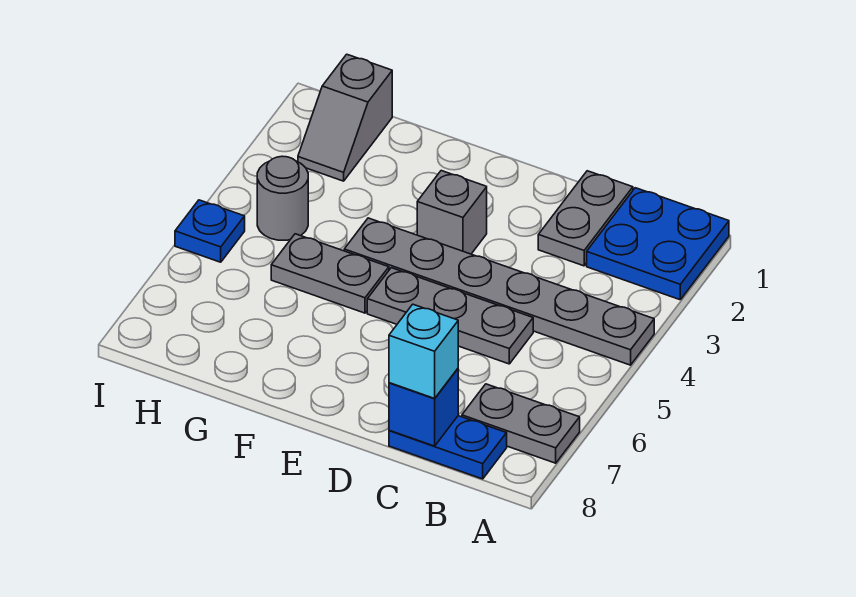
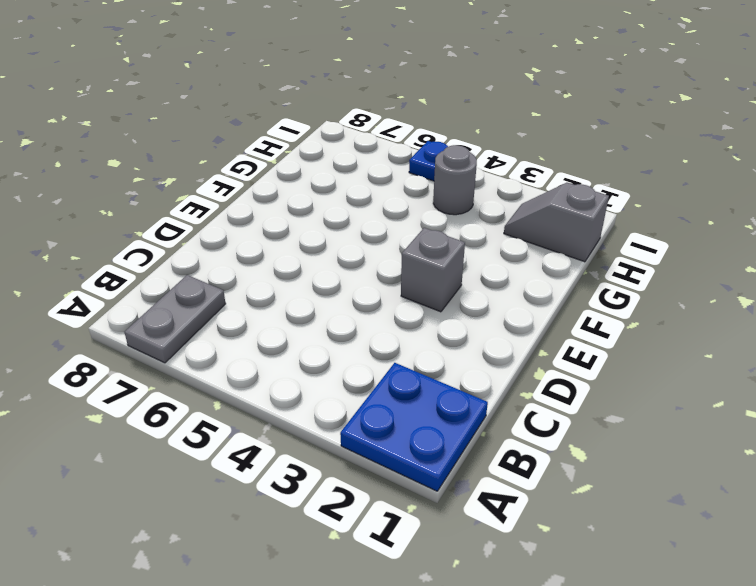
none -> grey 1x6 plate [344,218,654,365]
none -> blue 1x2 plate [389,416,507,479]
none -> grey 1x2 plate [538,171,633,266]

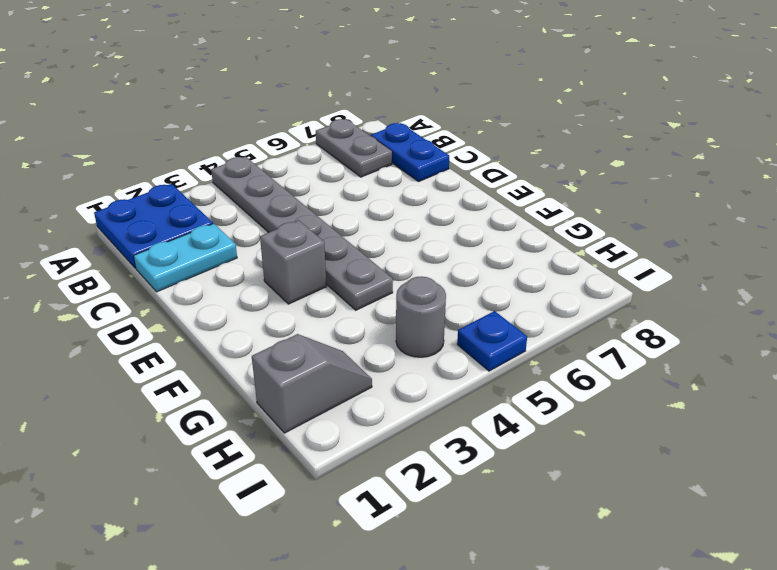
cyan 1x2 plate [134,223,237,292] -> grey 1x2 plate [538,171,633,266]
none -> grey 1x3 plate [367,268,533,364]
none -> grey 1x2 plate [271,234,389,313]
none -> blue 1x1 brick [389,369,458,446]

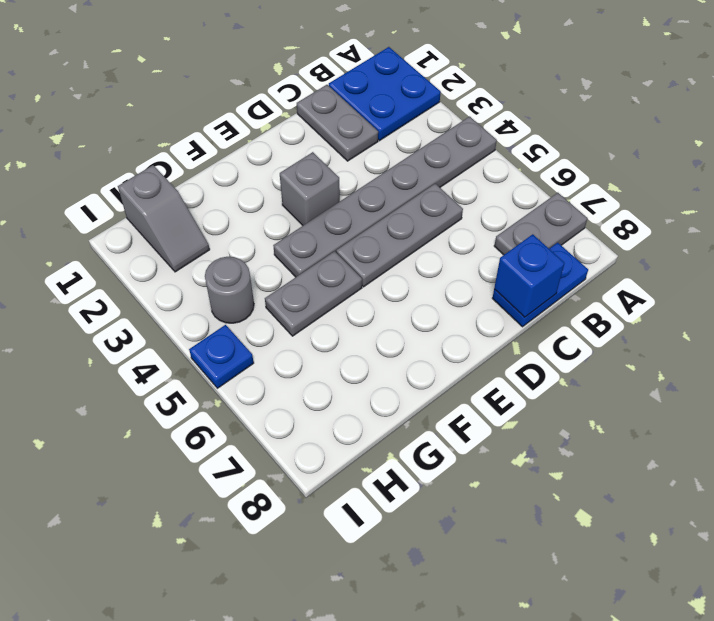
none -> cyan 1x1 brick [389,304,458,398]

